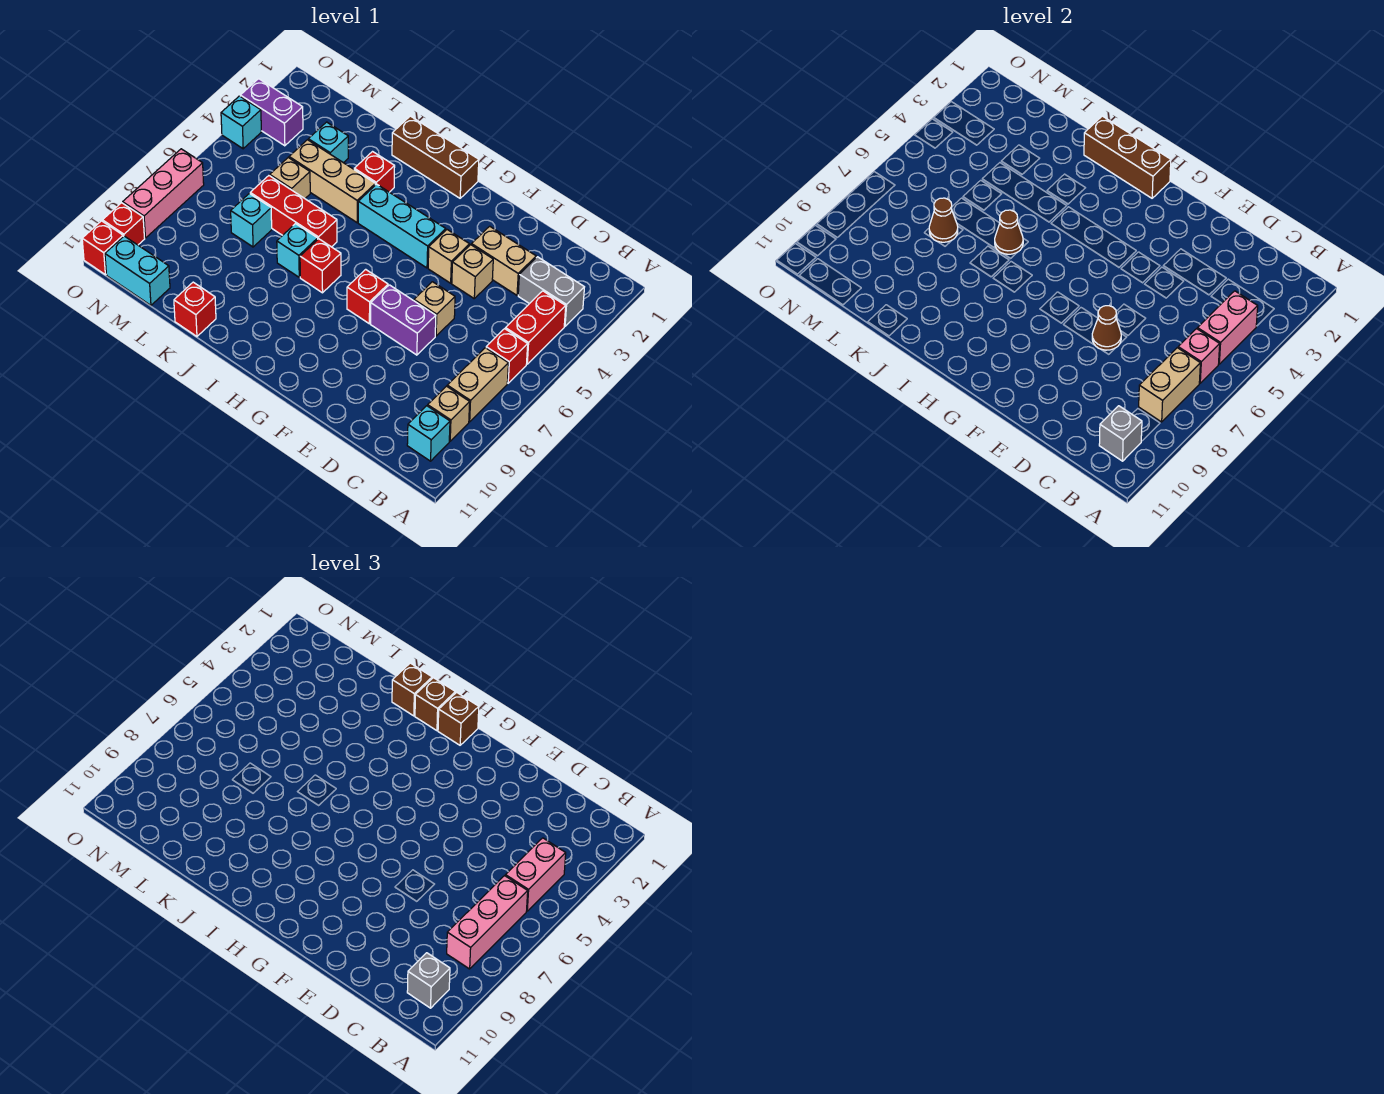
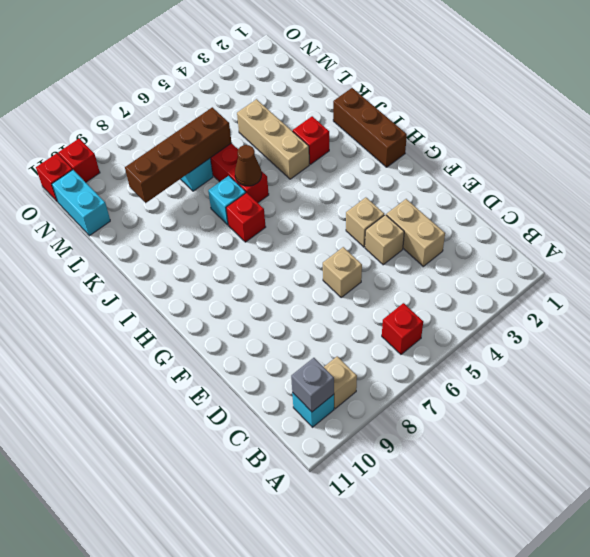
brown 1x4 brick [125,107,231,203] -> brown 1x1 cone [929,198,958,242]
none -> grey 1x2 brick [518,257,584,326]
none -> red 1x2 brick [505,291,566,364]
none -> tan 1x2 brick [447,348,508,422]
none -> purple 1x2 brick [371,285,436,355]

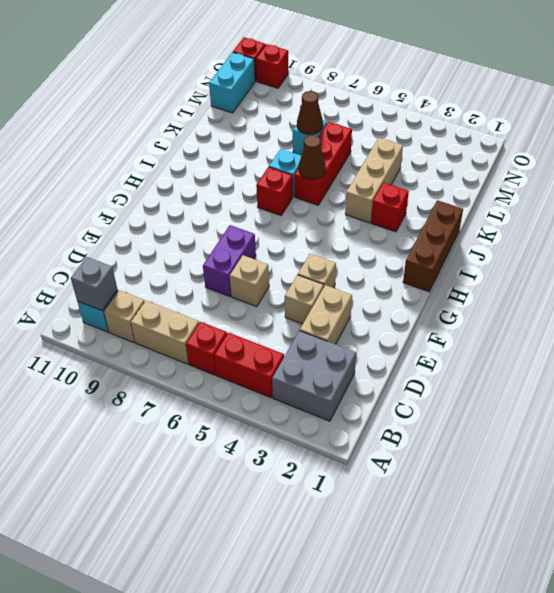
grey 2x2 brick [272,331,356,421] -> grey 1x2 brick [518,257,584,326]
none -> cyan 1x3 brick [358,184,446,268]
none -> red 1x1 brick [347,269,388,324]
none -> red 1x1 brick [174,282,216,336]
none -> cyan 1x1 brick [308,122,348,163]

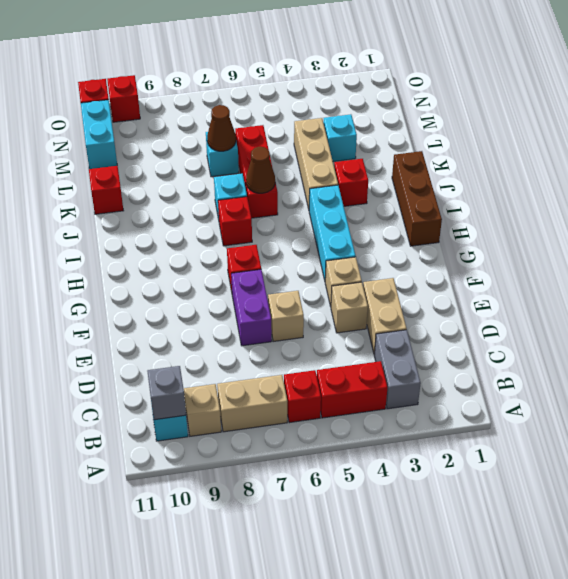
none -> tan 1x1 brick [270,158,310,198]
none -> purple 1x2 brick [240,79,303,146]
none -> cyan 1x1 brick [221,96,261,149]
none -> pink 1x3 brick [123,149,204,238]

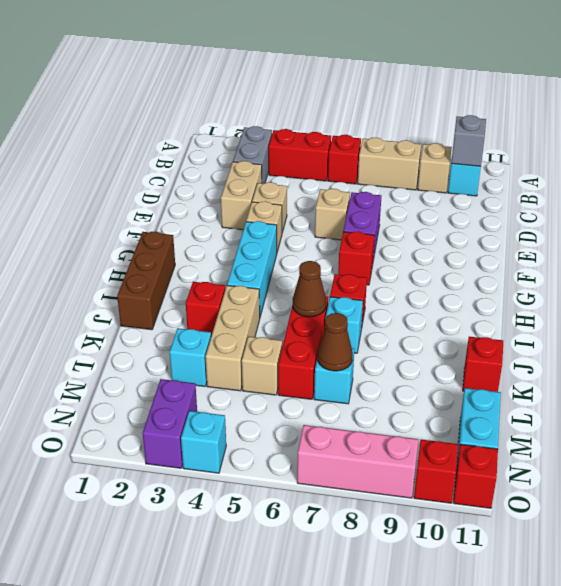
none -> pink 1x2 brick [1197,291,1258,364]
none -> pink 1x1 brick [1178,329,1220,383]
none -> tan 1x2 brick [1139,348,1200,422]
none -> brown 1x1 cone [1092,306,1121,350]

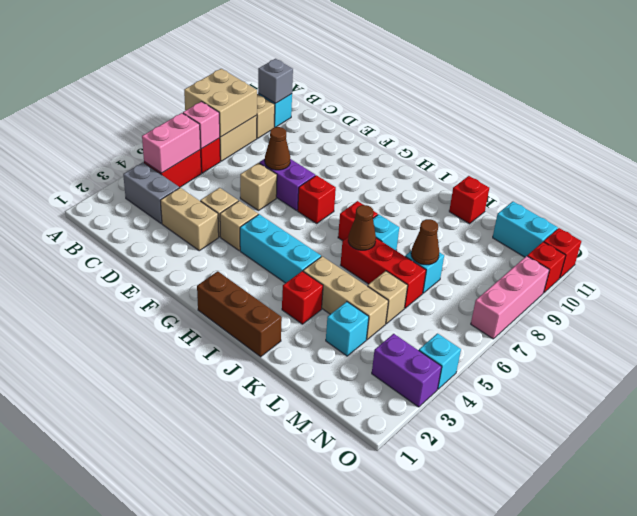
tan 2x2 brick [184,69,257,137] -> tan 1x2 brick [1139,348,1200,422]
none -> brown 1x3 brick [1084,116,1171,198]
none -> pink 1x2 brick [505,838,566,911]
none -> pink 1x3 brick [447,876,528,969]
none -> grey 1x1 brick [407,953,450,1008]

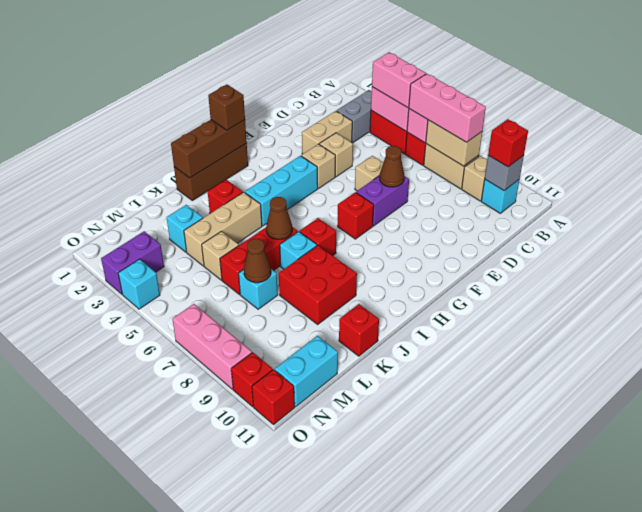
red 1x1 brick [488,119,528,167] -> grey 1x1 brick [407,953,450,1008]
red 2x2 brick [279,245,357,324] -> none
none -> brown 1x1 brick [415,678,455,731]
none -> brown 1x1 brick [392,663,432,716]

